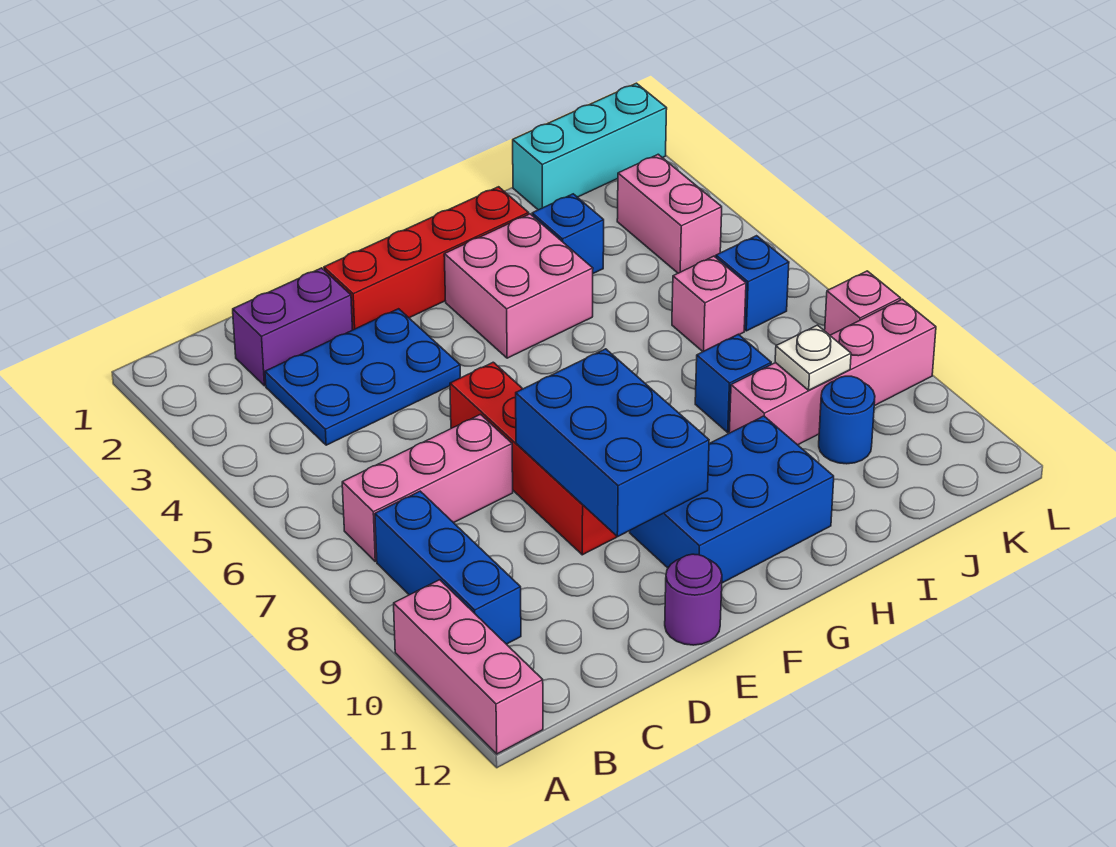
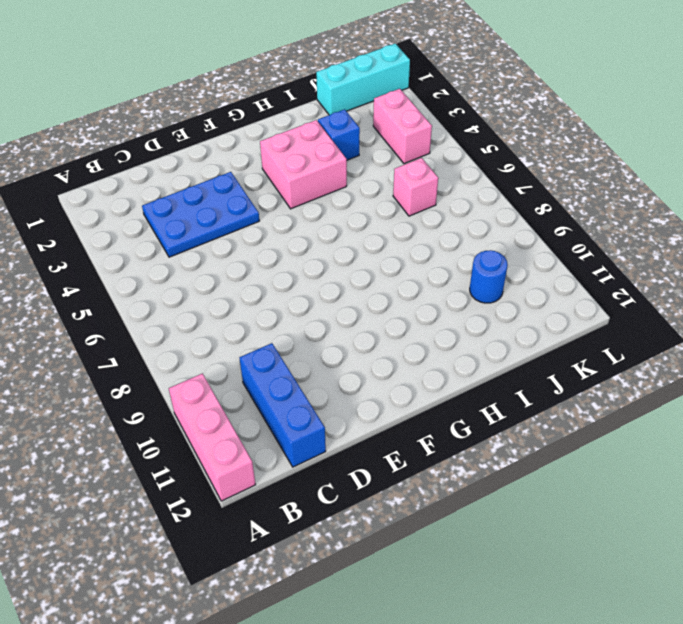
blue 1x3 brick [239,343,326,467] -> blue 1x3 brick moved to [375,491,521,644]
none -> pink 1x3 brick [342,415,513,561]
none -> purple 1x2 brick [233,268,352,386]
none -> red 1x4 brick [324,187,529,330]

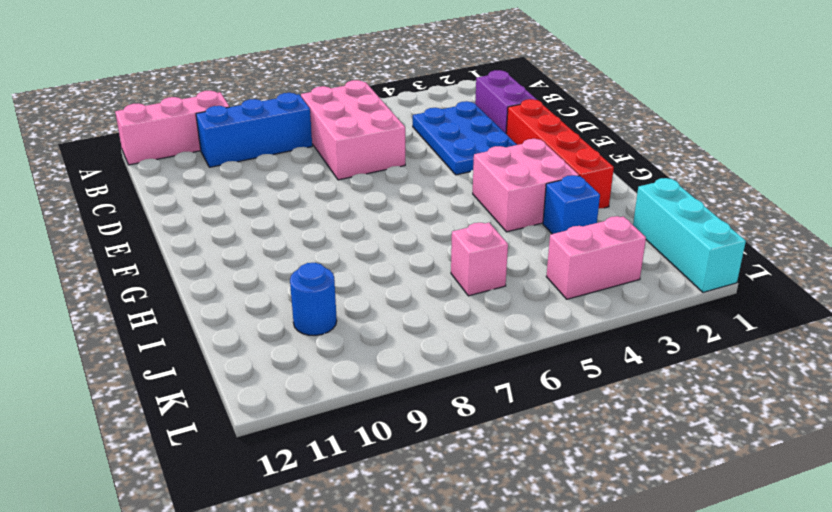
pink 2x3 brick [301,80,405,180] -> pink 1x3 brick [342,415,513,561]
none -> red 1x4 brick [450,362,617,555]
none -> purple 1x1 round brick [665,554,722,645]
none -> blue 2x3 brick [630,416,834,583]

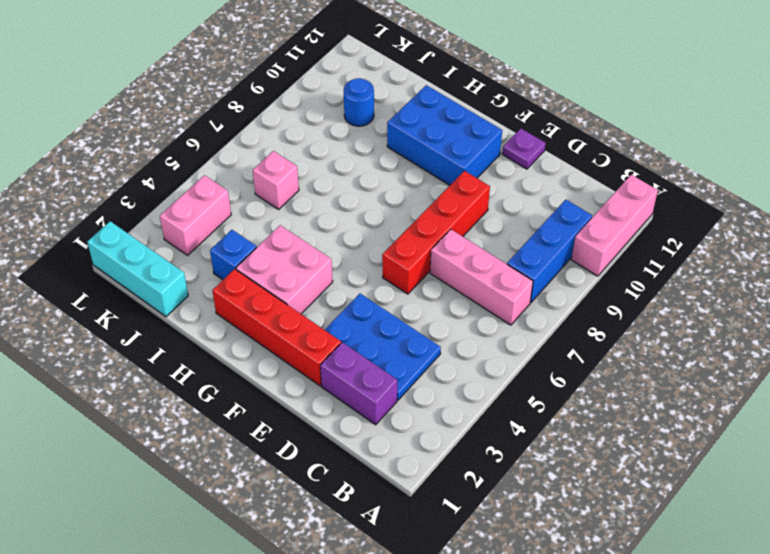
purple 1x1 plate [502,129,546,169] -> purple 1x1 round brick [665,554,722,645]
none -> blue 1x1 brick [695,334,771,432]
none -> pink 1x4 brick [729,299,936,445]
none -> blue 1x1 brick [716,236,789,331]

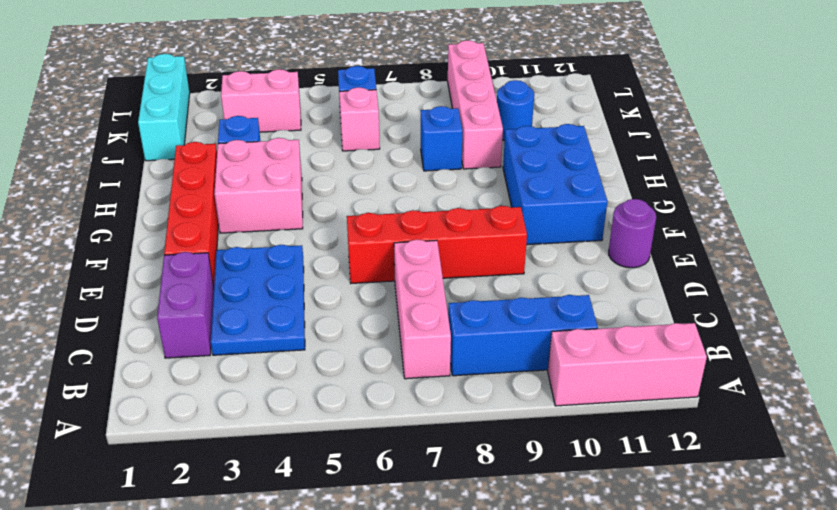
none -> pink 1x1 brick [825,271,901,335]
none -> blue 2x3 brick [516,349,709,537]
none -> white 1x1 plate [775,325,851,390]

